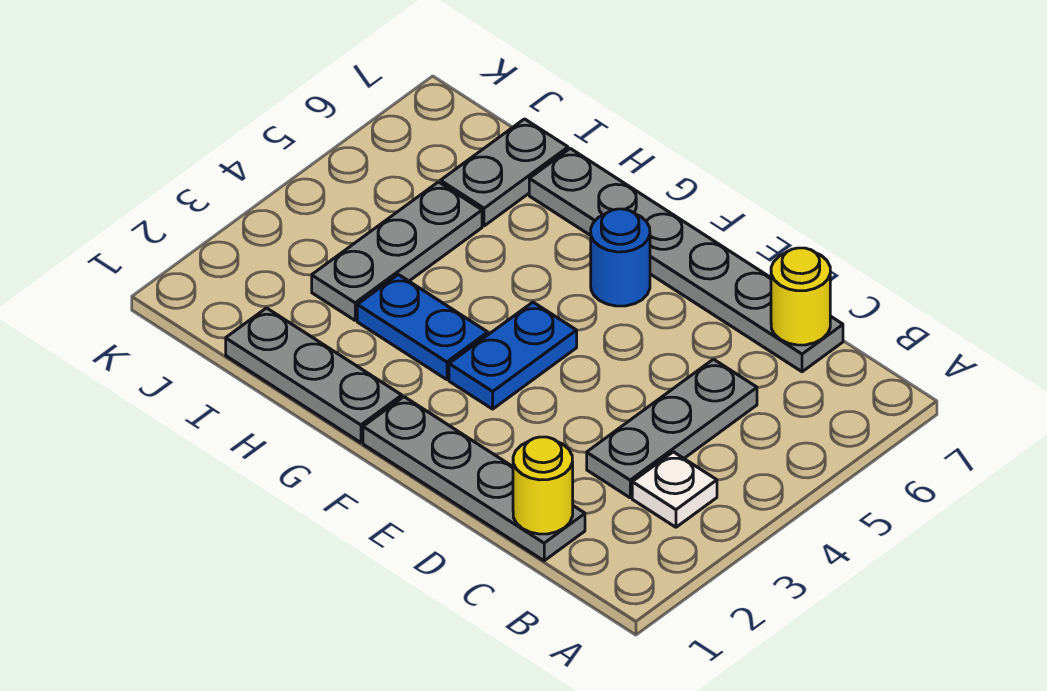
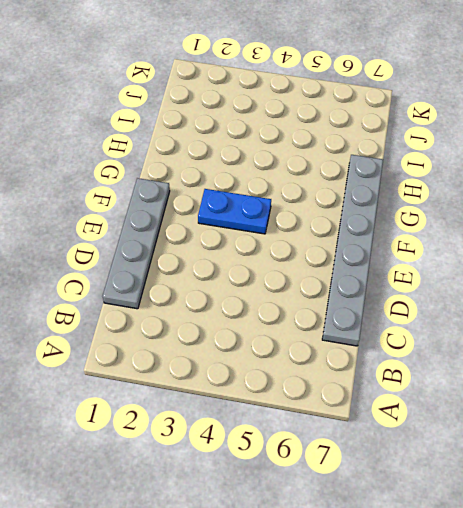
none -> white 1x1 plate [632,452,717,527]
none -> grey 1x3 plate [587,359,757,498]
none -> blue 1x1 round brick [591,209,650,306]

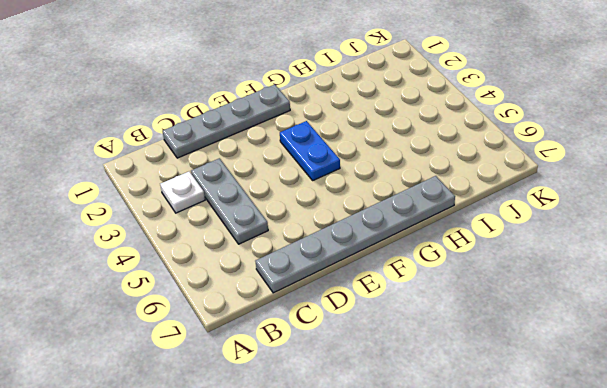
none -> blue 1x1 round brick [591,209,650,306]
none -> grey 1x3 plate [226,308,402,443]
none -> blue 1x2 plate [357,275,488,380]

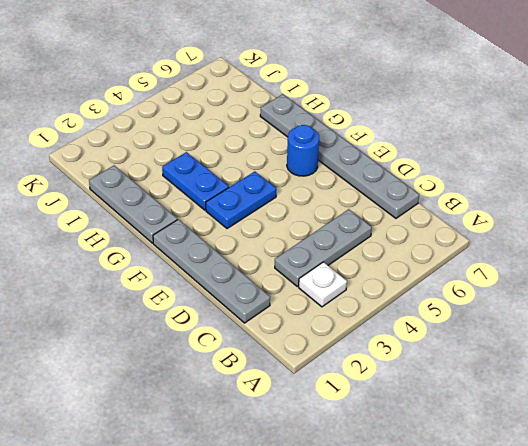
none -> grey 1x3 plate [312,182,482,320]
none -> grey 1x2 plate [441,119,568,226]
none -> yellow 1x1 round brick [513,437,573,534]

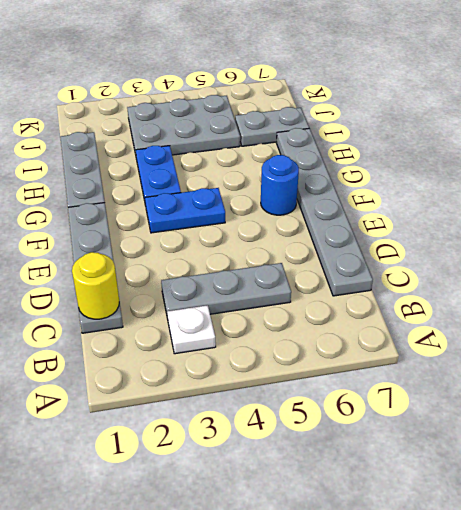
grey 2x3 plate [127,95,240,155] -> grey 1x3 plate [312,182,482,320]
none -> yellow 1x1 round brick [771,248,830,345]

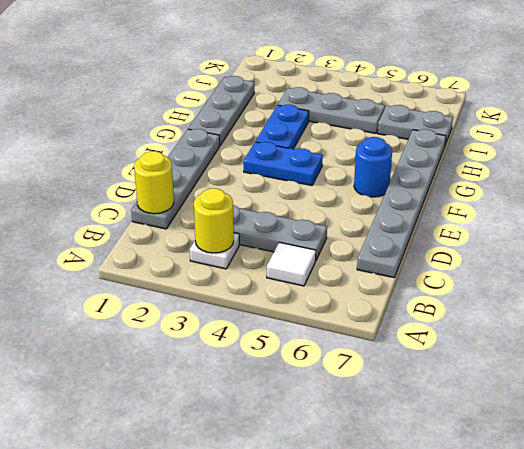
yellow 1x1 round brick [194,188,234,253] -> yellow 1x1 round brick moved to [771,248,830,345]
white 1x1 tile [267,242,316,286] -> none

